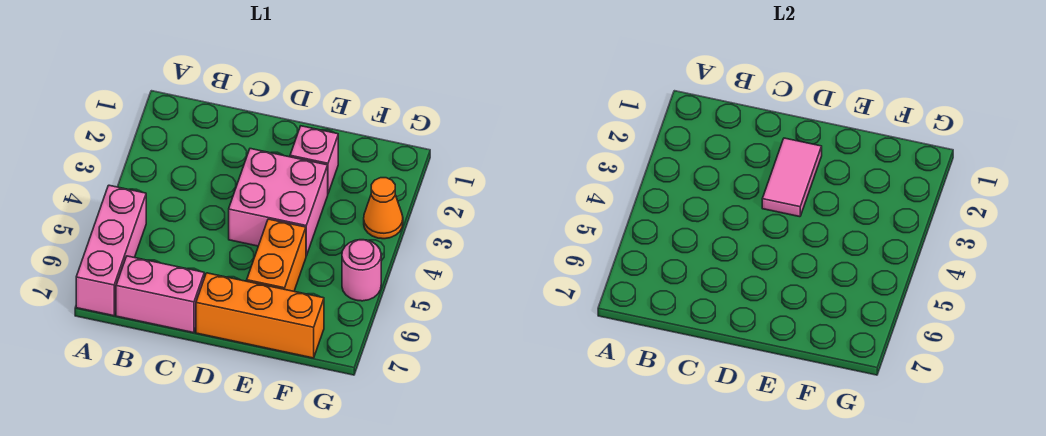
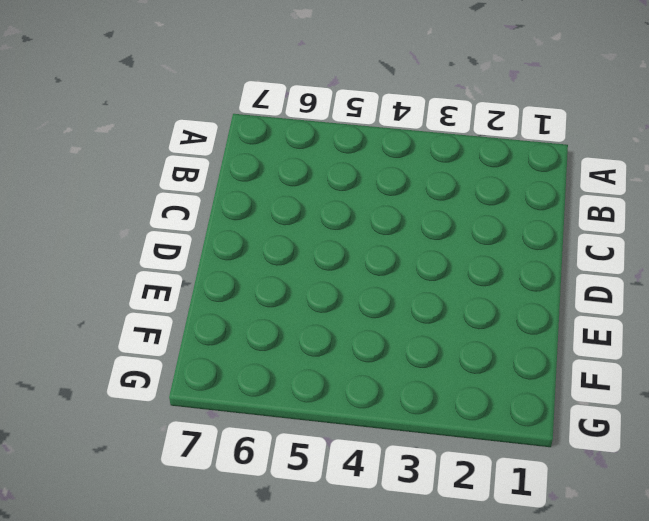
none -> pink 1x3 brick [76,185,146,316]
none -> pink 1x2 brick [116,256,204,333]

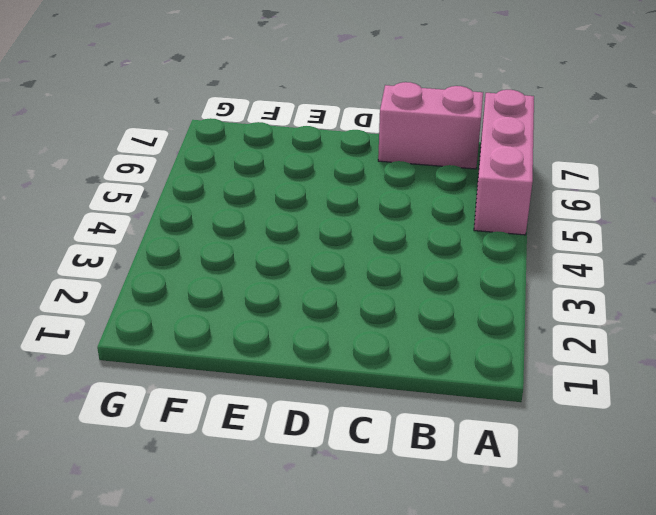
none -> pink 2x2 brick [229,149,328,256]
none -> orange 1x3 brick [196,273,324,358]

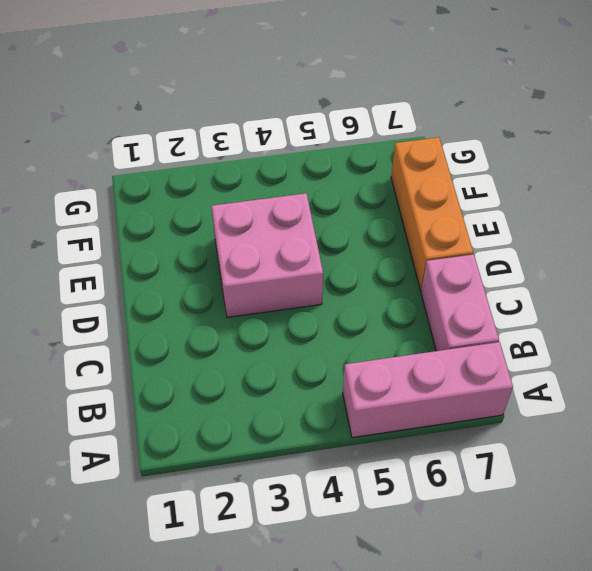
none -> pink 1x1 brick [290,126,338,193]
none -> orange 1x2 brick [247,219,306,291]

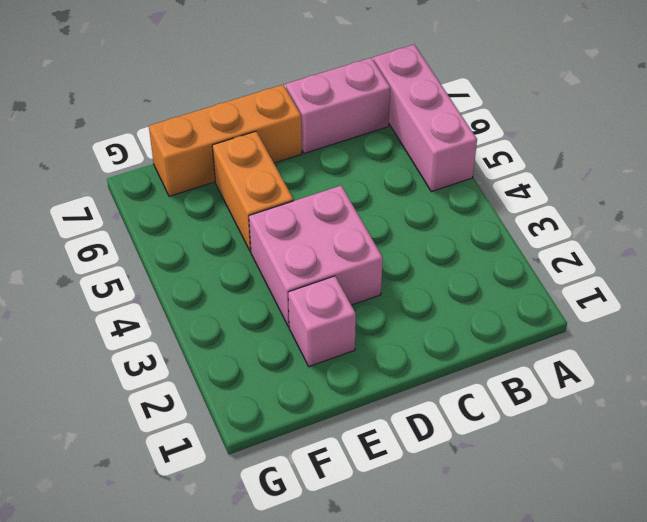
none -> orange 1x1 cone [364,178,403,239]
none -> pink 1x1 round brick [342,240,381,301]

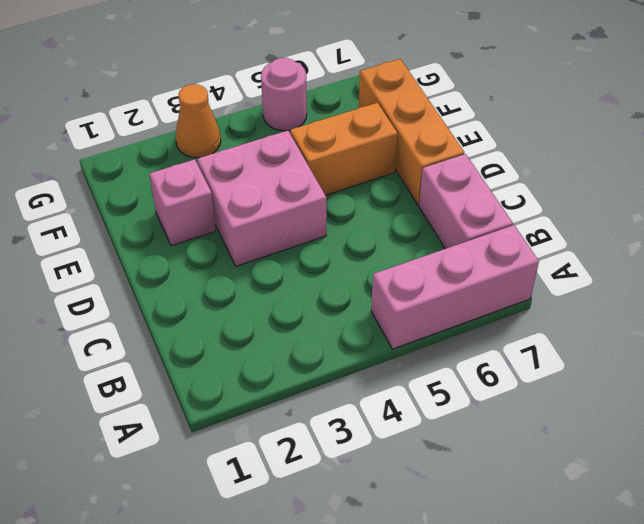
none -> pink 1x2 tile [762,138,822,217]

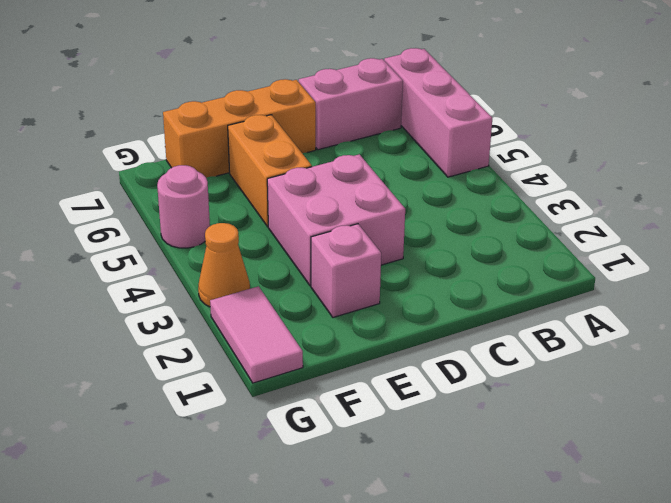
pink 1x2 tile [210,286,303,383] -> pink 1x2 tile moved to [762,138,822,217]

